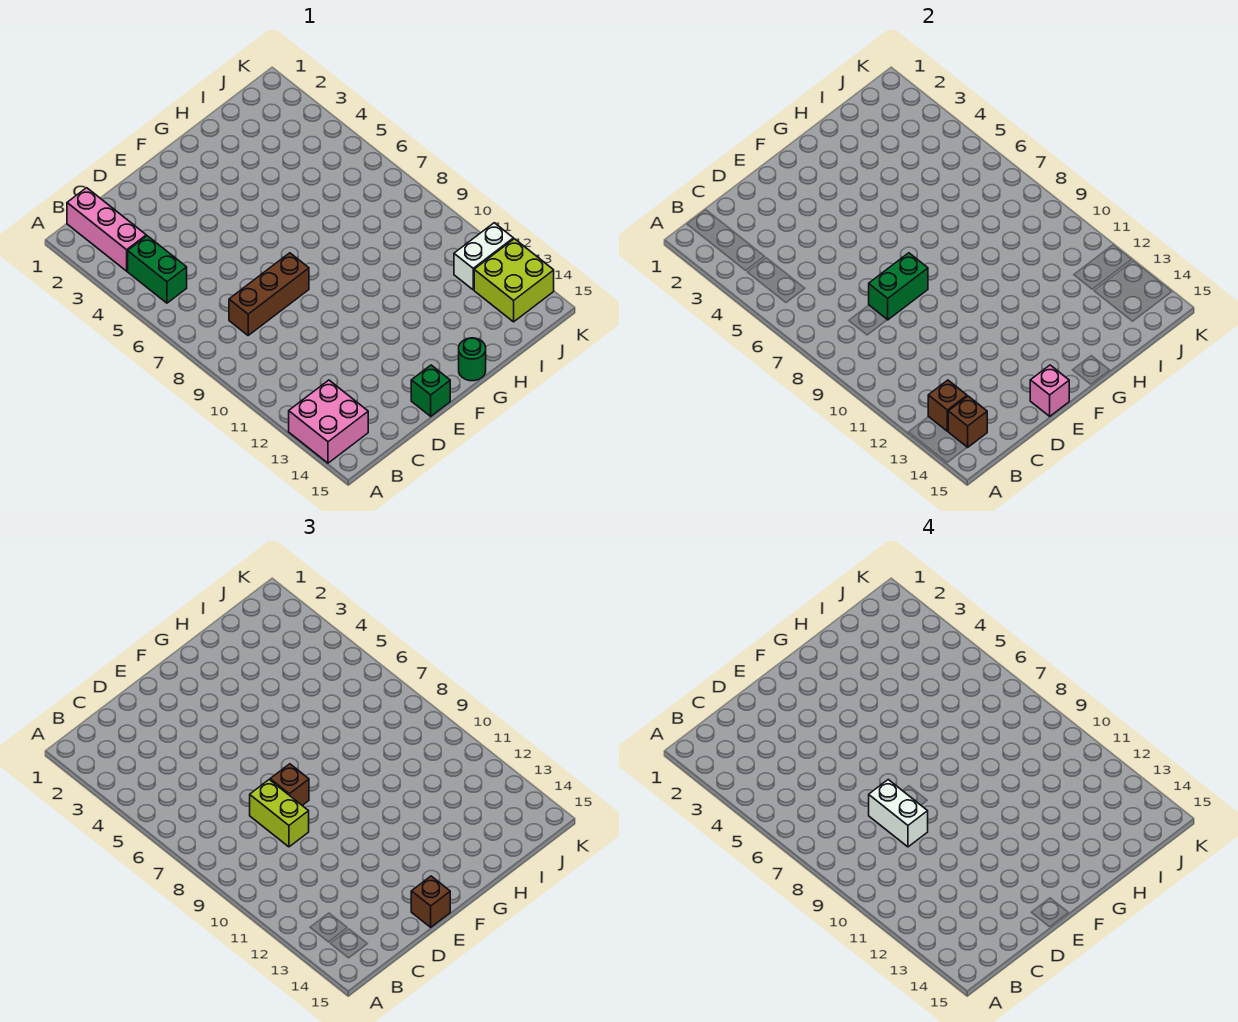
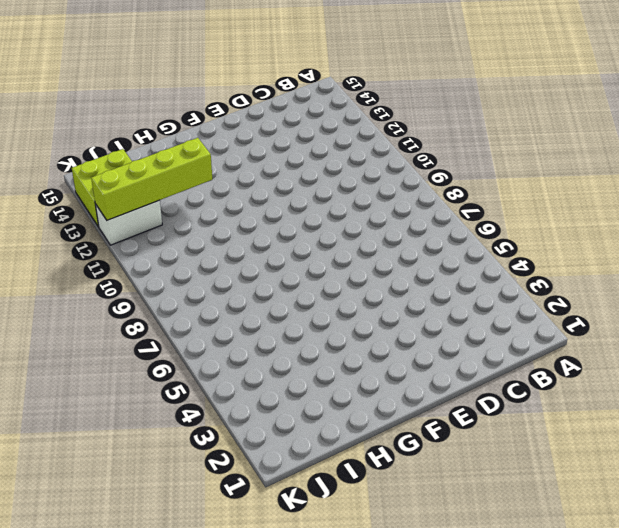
lime 1x4 brick [91,138,212,220] -> none
none -> pink 2x2 brick [289,380,368,463]
none -> pink 1x3 brick [67,188,146,271]
none -> green 1x2 brick [128,236,187,303]

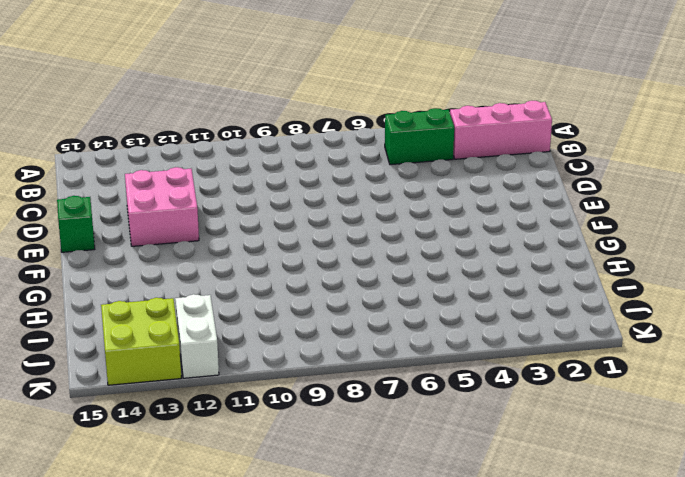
pink 2x2 brick [125,167,199,246] -> pink 2x2 brick moved to [289,380,368,463]
none -> brown 1x3 brick [229,253,309,335]
none -> green 1x1 round brick [459,338,486,381]
none -> brown 1x1 brick [928,380,967,431]

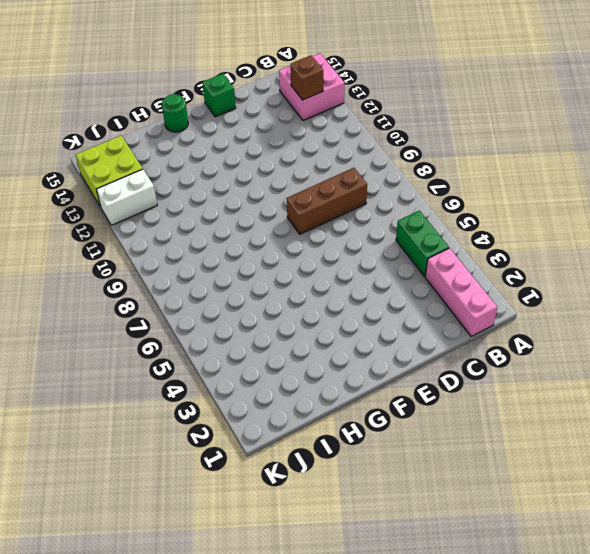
none -> brown 1x1 brick [948,396,987,447]
none -> green 1x2 brick [869,253,928,320]
none -> pink 1x1 brick [1030,365,1069,416]

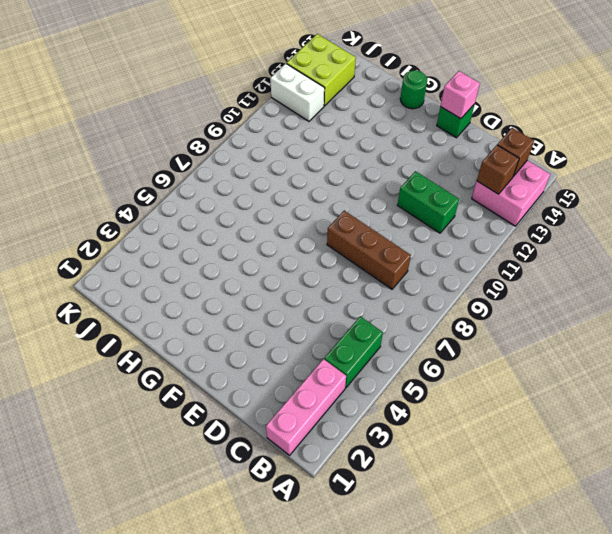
green 1x2 brick [397,171,459,233] -> green 1x2 brick moved to [869,253,928,320]
none -> lime 1x2 brick [250,780,309,847]
none -> brown 1x1 brick [270,764,309,806]
none -> brown 1x1 brick [411,876,450,927]

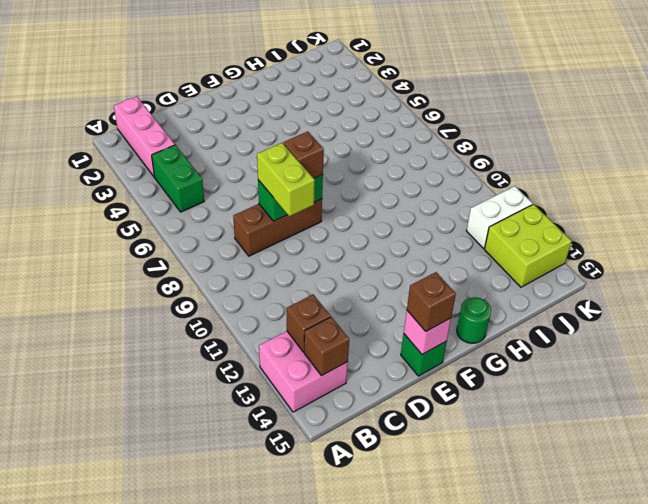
none -> white 1x2 brick [869,780,928,847]

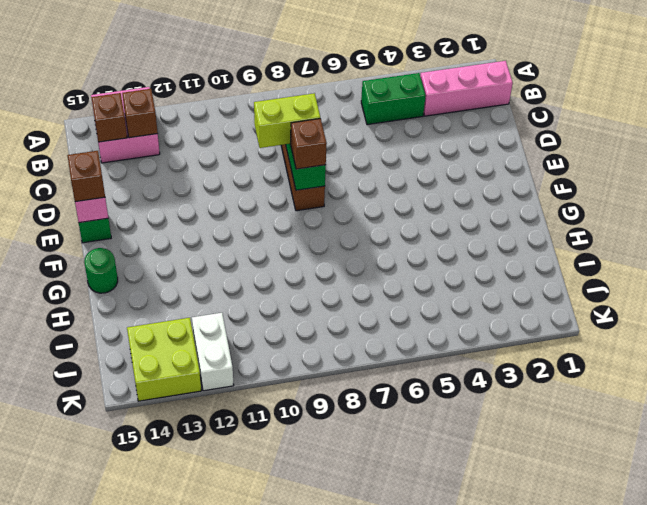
none -> white 1x2 brick [869,780,928,847]

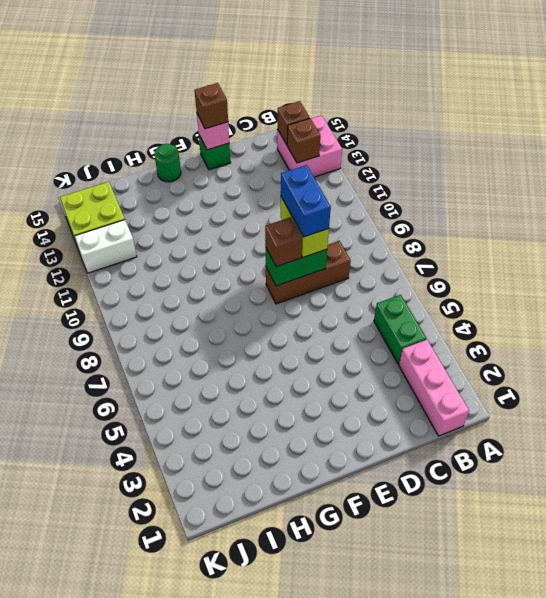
blue 1x2 brick [281,165,331,237] -> white 1x2 brick [869,780,928,847]

